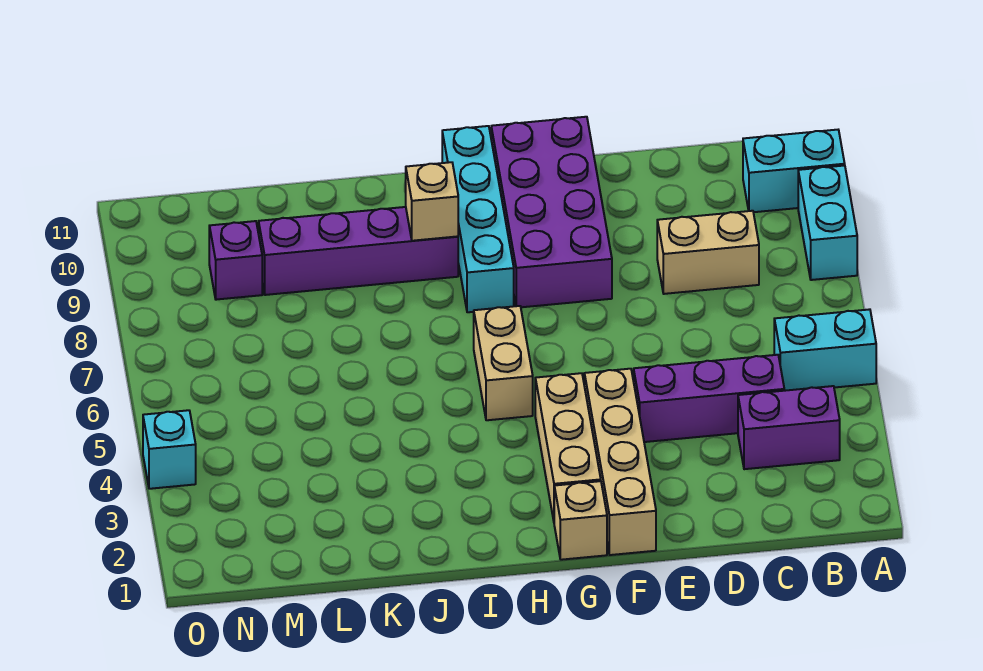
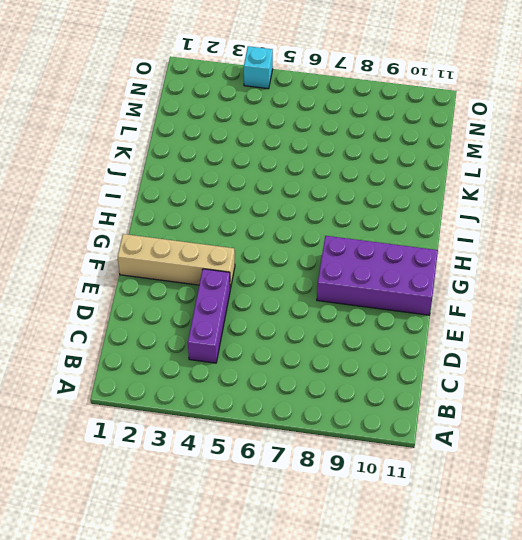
none -> cyan 1x2 brick [774,309,876,391]
none -> cyan 1x2 brick [798,165,857,280]
none -> cyan 1x2 brick [743,130,845,212]

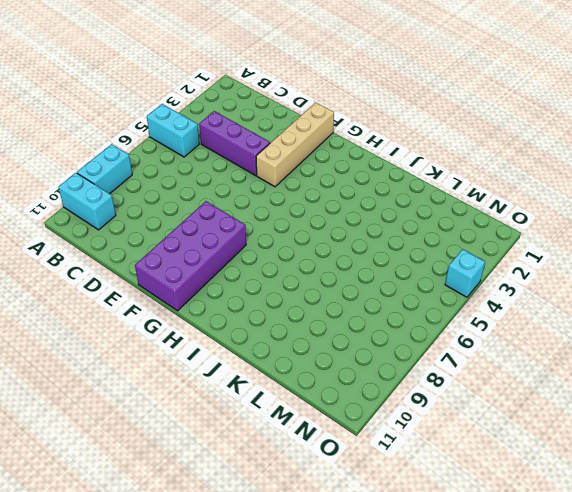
none -> purple 1x2 brick [738,386,840,469]
none -> tan 1x2 brick [657,211,759,294]
none -> tan 1x1 brick [554,481,607,560]

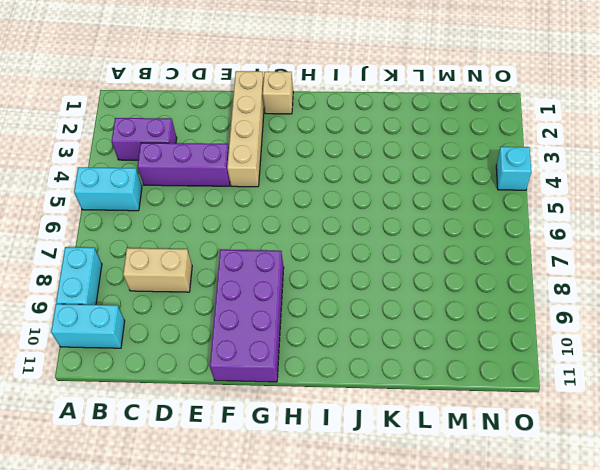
none -> tan 1x3 brick [535,373,601,521]
none -> tan 1x2 brick [474,306,533,420]
none -> cyan 1x4 brick [442,126,514,312]

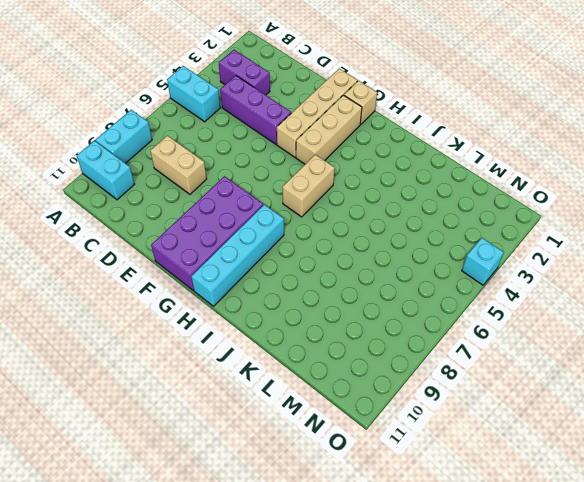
none -> purple 1x4 brick [259,207,458,295]
none -> purple 1x1 brick [209,221,262,300]
none -> tan 1x1 brick [406,162,458,241]

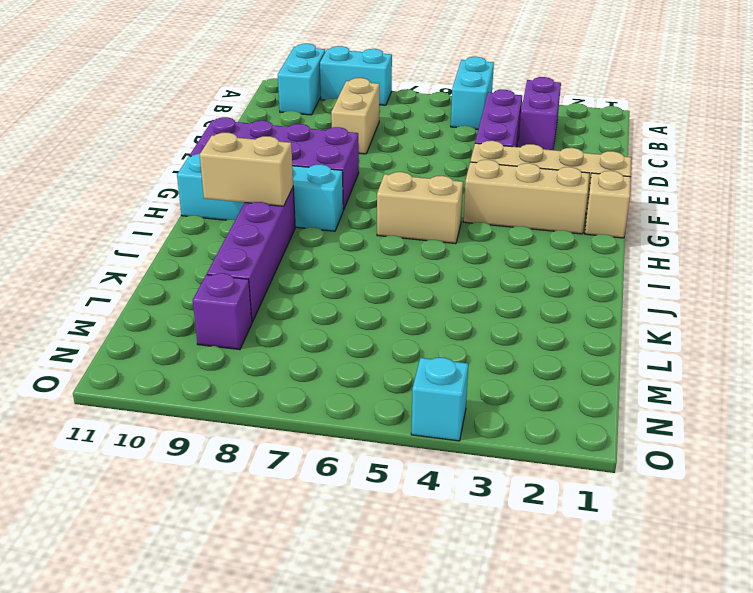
tan 1x2 brick [200,133,293,206] -> tan 1x1 brick [406,162,458,241]

